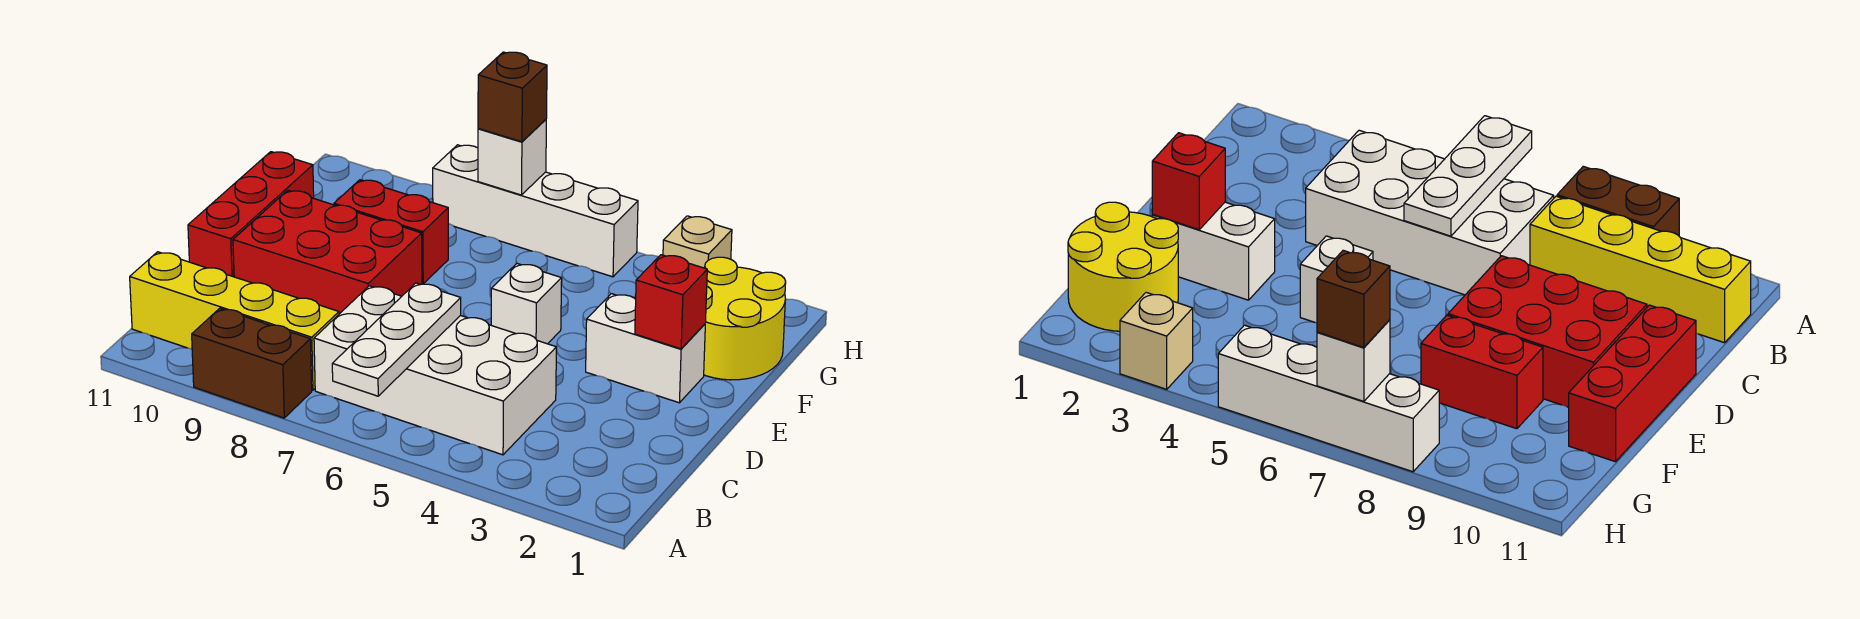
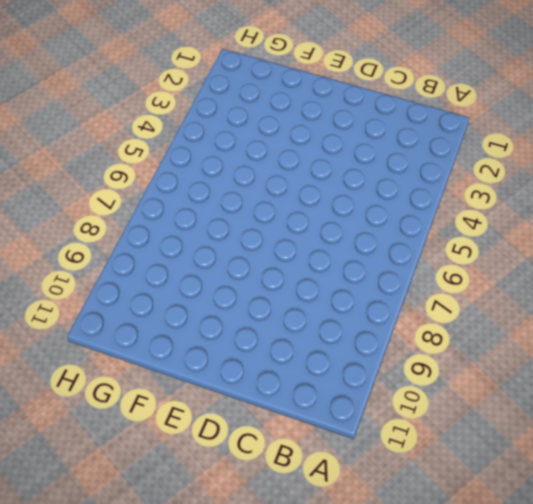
none -> brown 1x2 brick [192,308,312,418]
none -> white 2x4 brick [314,286,556,455]
none -> yellow 1x4 brick [130,252,339,390]

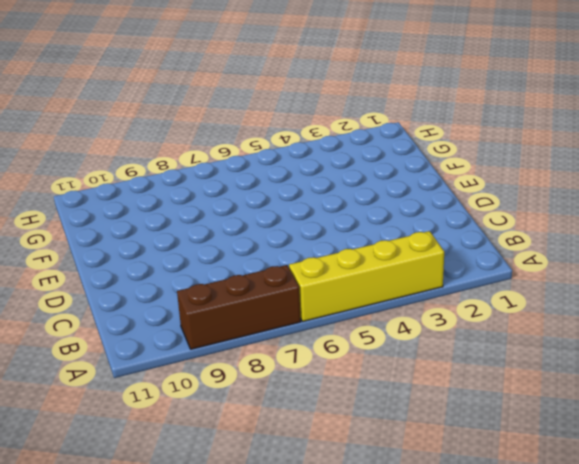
yellow 1x4 brick [289,231,444,322] -> yellow 1x4 brick moved to [130,252,339,390]
brown 1x3 brick [177,265,301,349] -> brown 1x2 brick [192,308,312,418]
none -> white 2x4 brick [314,286,556,455]
none -> red 2x3 brick [233,190,422,314]
none -> red 1x3 brick [188,152,314,277]

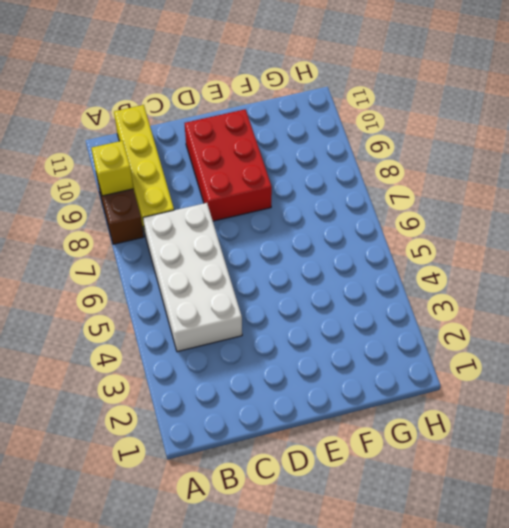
yellow 1x1 brick [91,141,133,196] -> none
none -> red 1x3 brick [188,152,314,277]
none -> white 1x2 brick [586,294,705,403]
none -> white 1x1 brick [491,264,562,344]

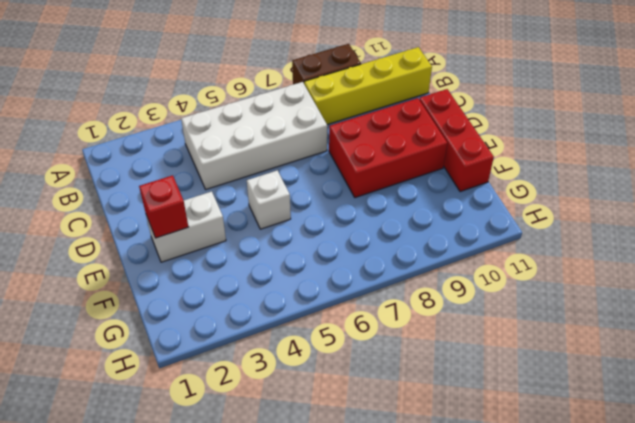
none -> yellow 2x2 round brick [704,257,786,380]
none -> red 1x2 brick [334,180,448,284]
none -> tan 1x1 brick [663,216,732,268]

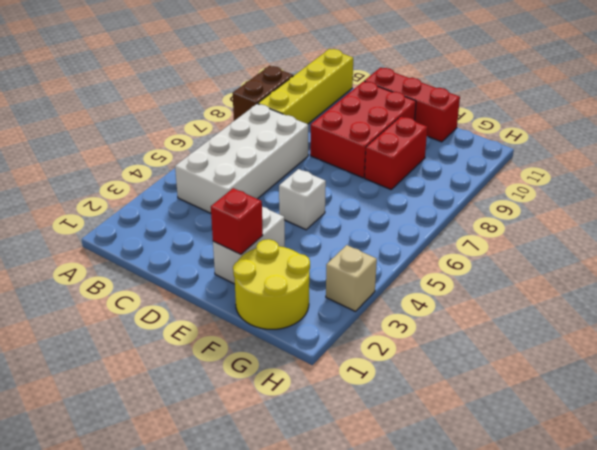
none -> white 1x4 brick [433,145,638,277]
none -> white 1x3 plate [332,283,461,396]
none -> white 1x1 brick [478,119,546,195]

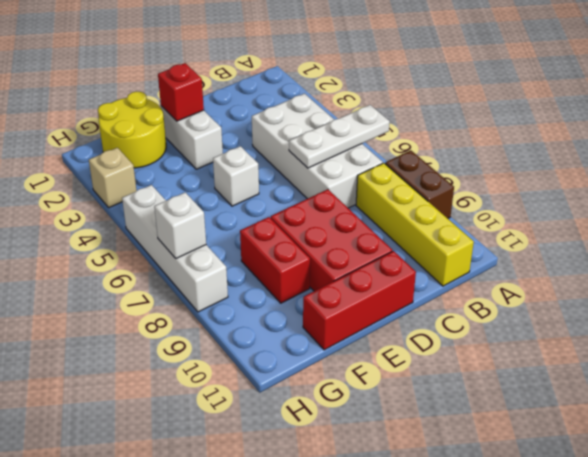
none -> brown 1x1 brick [478,52,547,142]

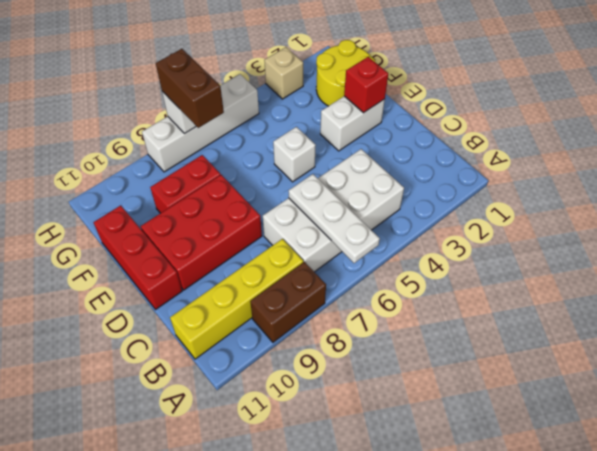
brown 1x2 brick [156,49,224,128] -> brown 1x1 brick [478,52,547,142]

